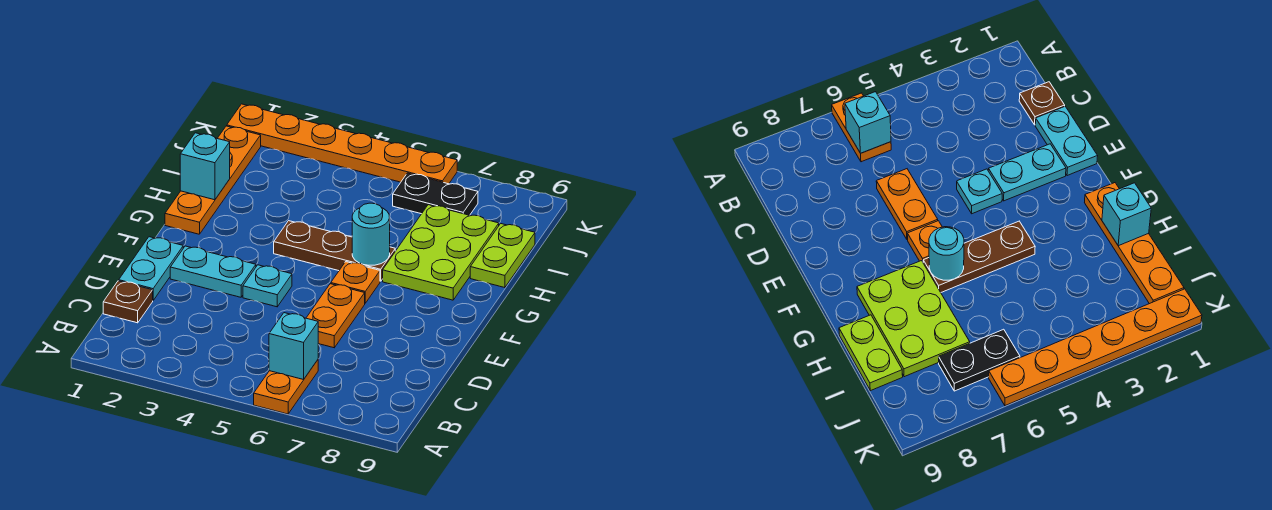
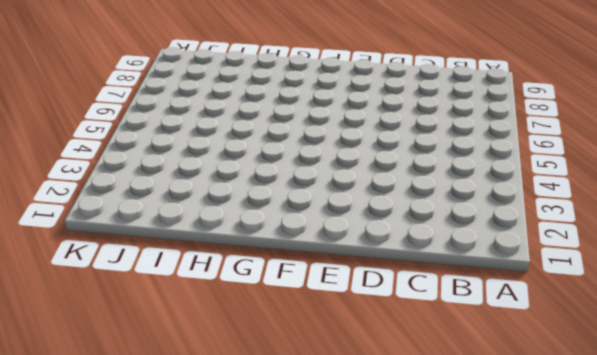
none -> orange 1x2 plate [254,360,318,414]
none -> brown 1x1 plate [103,281,153,323]
none -> cyan 1x2 plate [119,237,183,300]

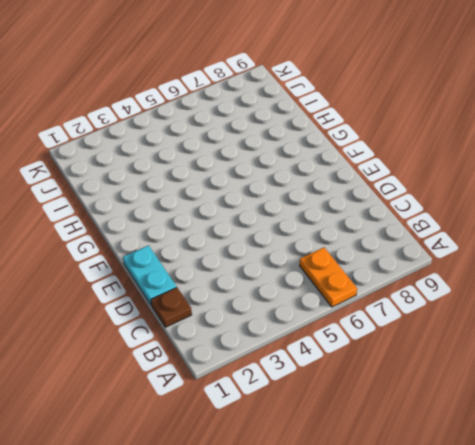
none -> orange 1x2 plate [306,284,365,348]
none -> cyan 1x2 plate [170,246,256,297]
none -> cyan 1x1 plate [243,265,292,307]

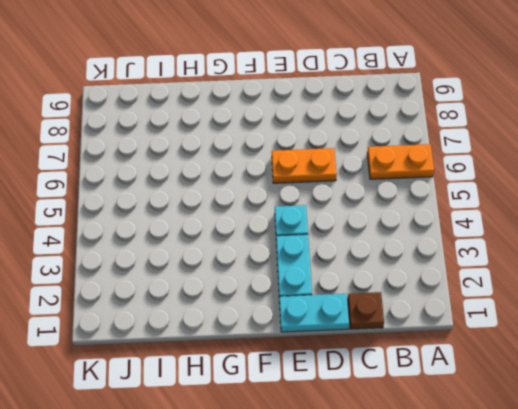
none -> orange 1x1 plate [331,262,380,303]
none -> orange 1x4 plate [165,126,261,234]
none -> brown 1x3 plate [274,221,395,281]

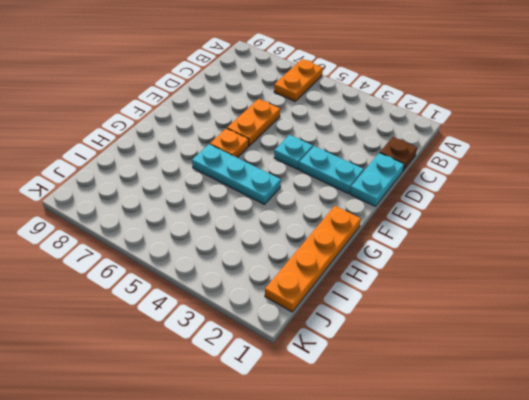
cyan 1x3 plate [192,144,281,204] -> brown 1x3 plate [274,221,395,281]
none -> lime 2x3 plate [383,205,499,300]
none -> lime 1x2 plate [470,224,535,288]
none -> black 1x2 plate [393,173,478,215]

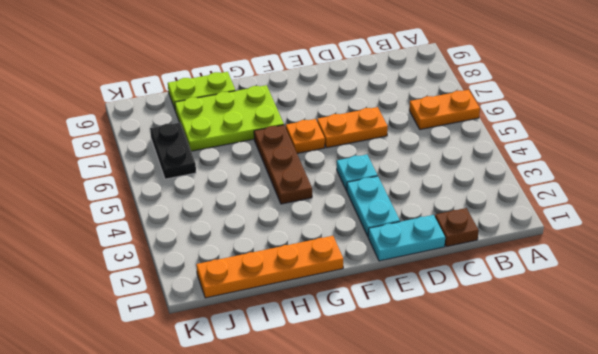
none -> orange 1x6 plate [227,104,457,184]
none -> cyan 1x1 brick [269,313,318,380]
none -> cyan 1x1 round brick [352,203,390,265]

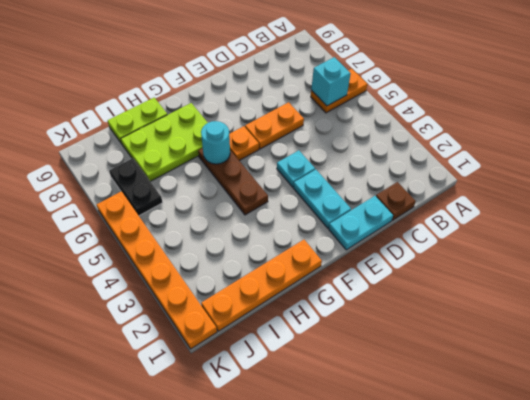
none -> cyan 1x1 brick [180,133,230,200]

